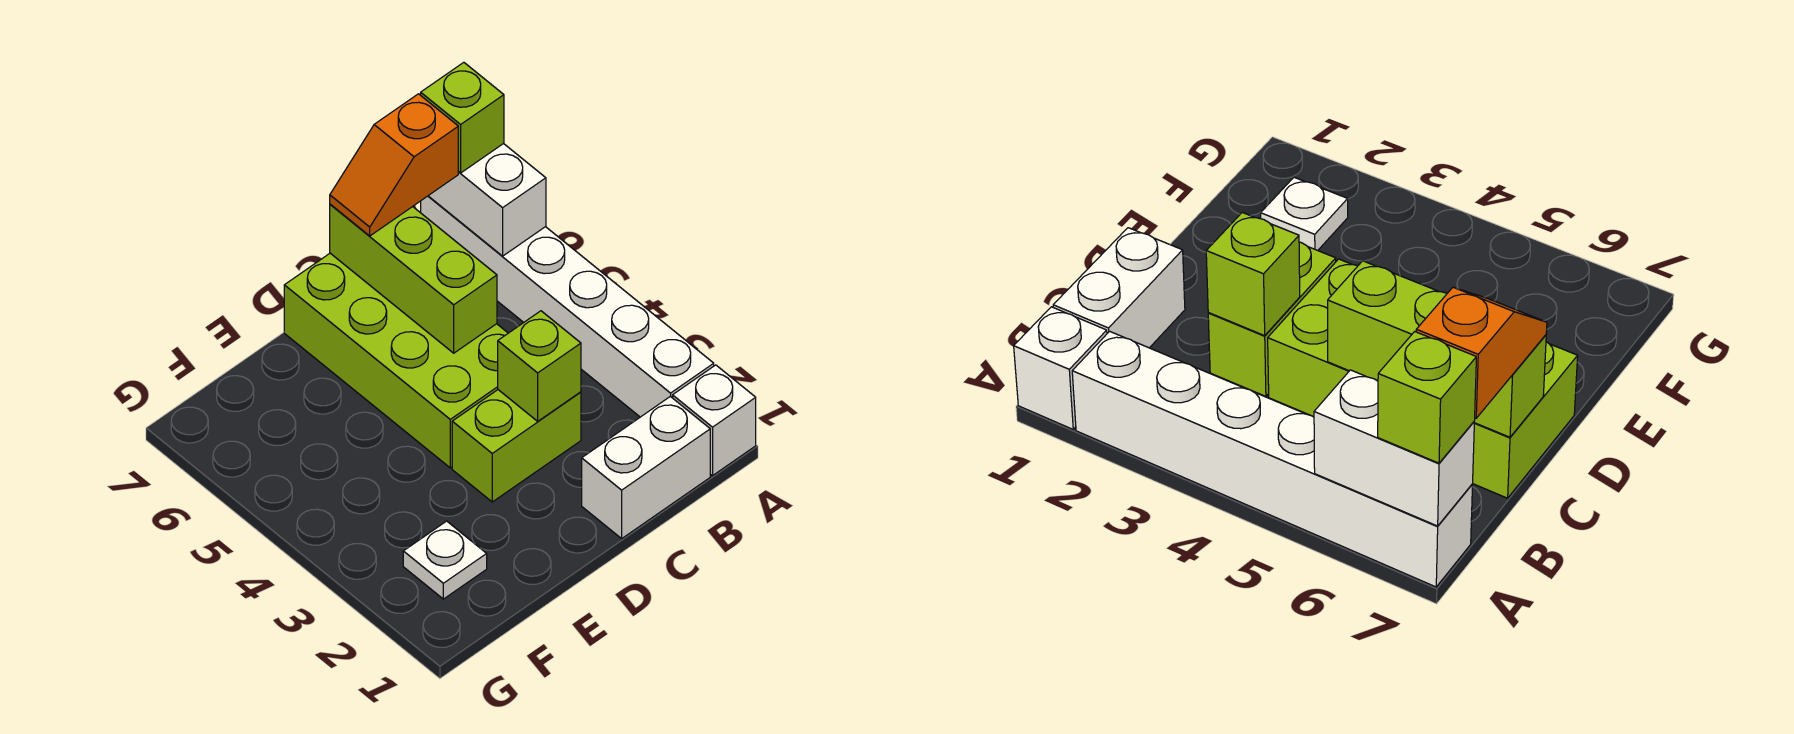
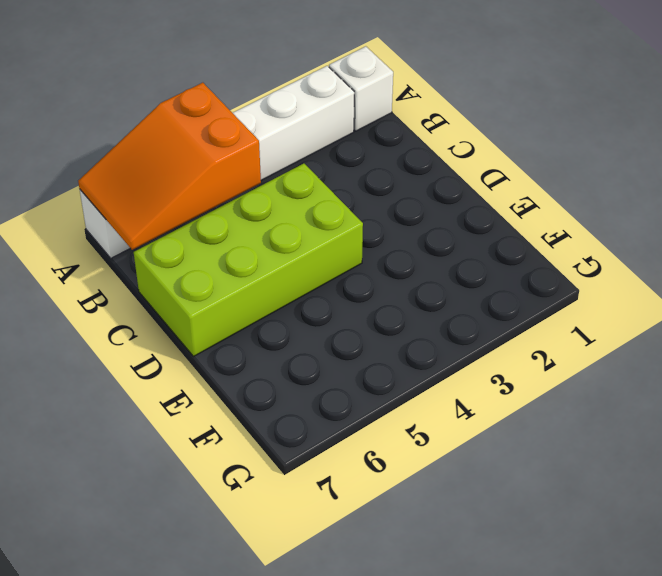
orange 2x3 slope [78,83,261,250] -> white 1x2 brick [429,143,546,256]
none -> white 1x2 brick [582,396,710,538]
none -> lime 1x2 brick [452,390,581,502]

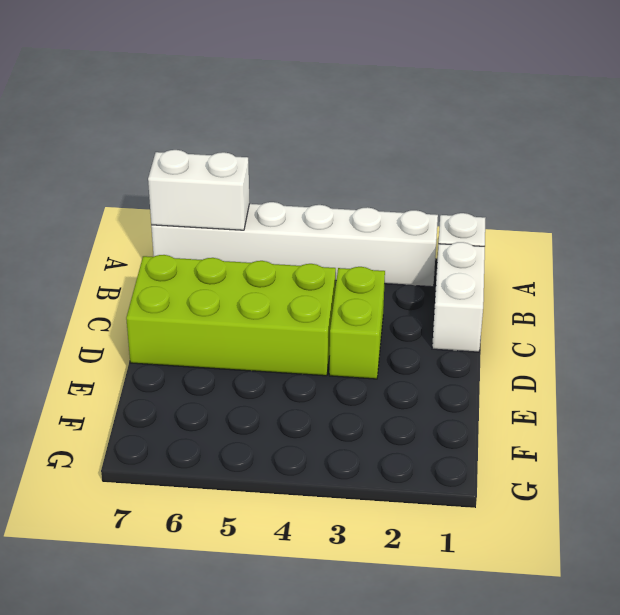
none -> white 1x1 plate [403,521,487,599]
none -> lime 1x1 brick [498,311,581,421]

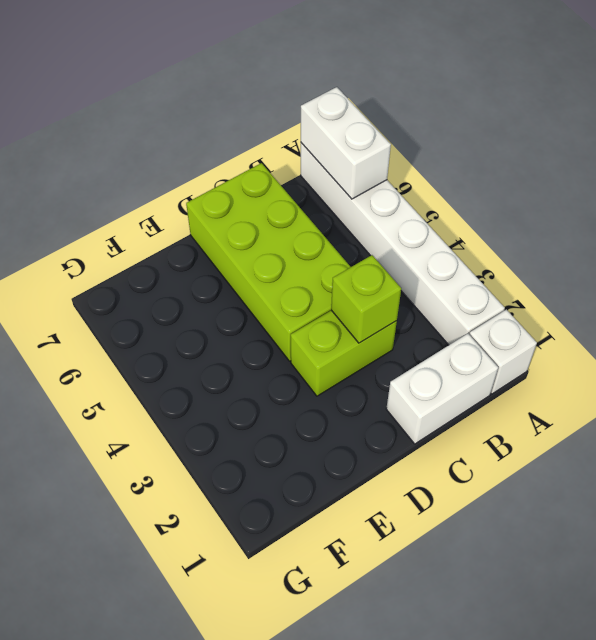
none -> white 1x1 plate [403,521,487,599]
none -> lime 1x3 brick [330,204,497,353]

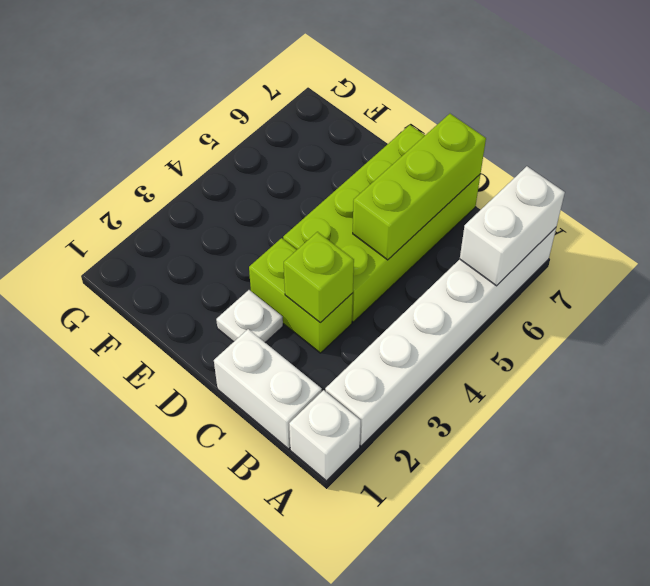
white 1x1 plate [216,290,283,342] -> white 1x1 plate moved to [403,521,487,599]
none -> lime 1x1 brick [421,62,504,173]
none -> orange 1x2 slope [330,94,458,236]

